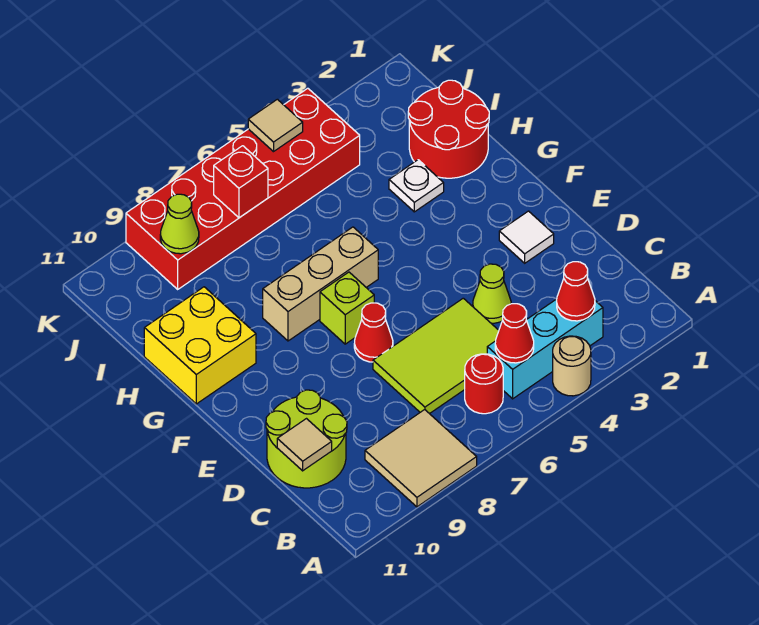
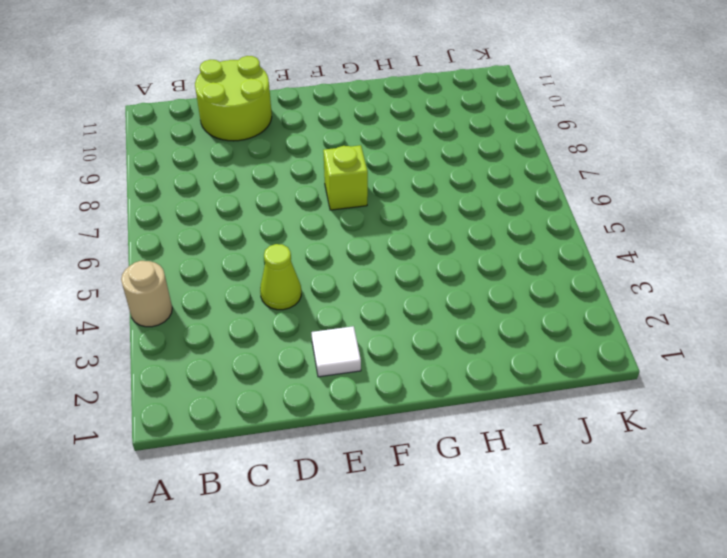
none -> tan 2x2 tile [365,410,477,507]
none -> cyan 1x3 brick [487,299,603,399]
none -> red 1x1 round brick [465,354,503,414]

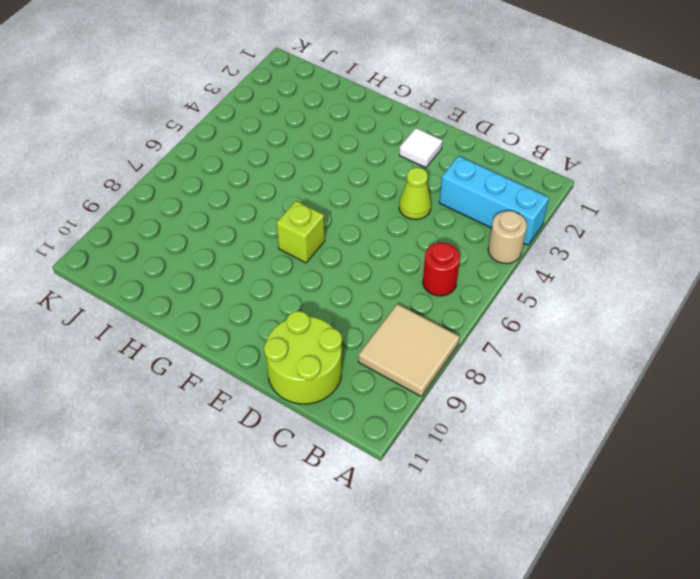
cyan 1x3 brick [439,156,549,245] -> cyan 1x3 brick turned to [487,299,603,399]
none -> lime 2x3 tile [373,298,499,414]
none -> red 1x1 cone [354,303,393,362]
none -> tan 1x3 brick [263,227,378,341]

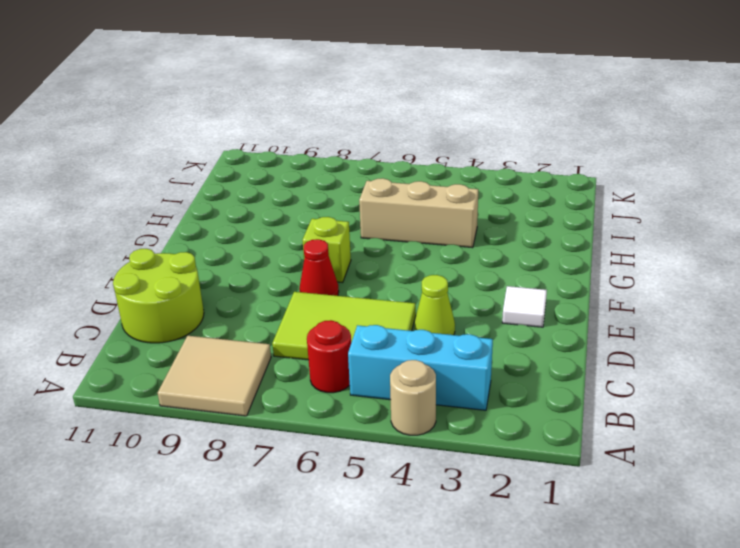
tan 1x3 brick [359,178,478,248] -> tan 1x3 brick moved to [263,227,378,341]
none -> yellow 2x2 brick [144,287,256,404]
none -> red 2x2 round brick [408,80,489,178]
none -> white 1x1 plate [389,160,444,212]

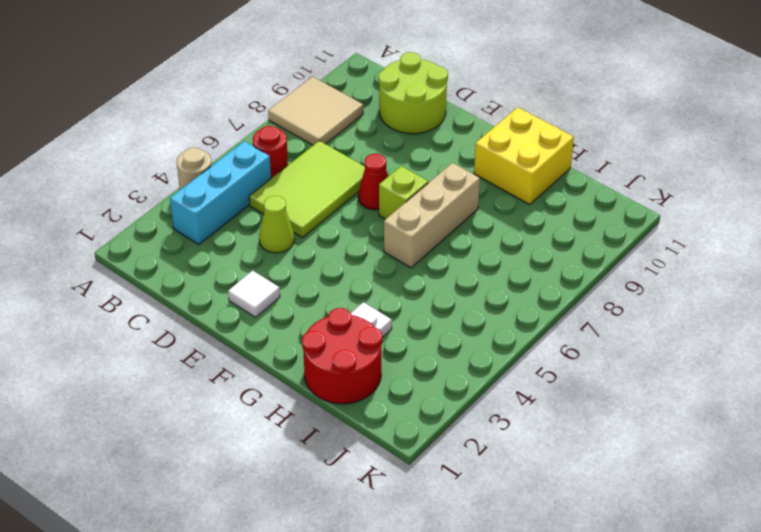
none -> red 2x6 brick [126,88,360,289]
none -> red 1x1 cone [557,262,595,321]
none -> red 1x1 cone [495,304,534,363]

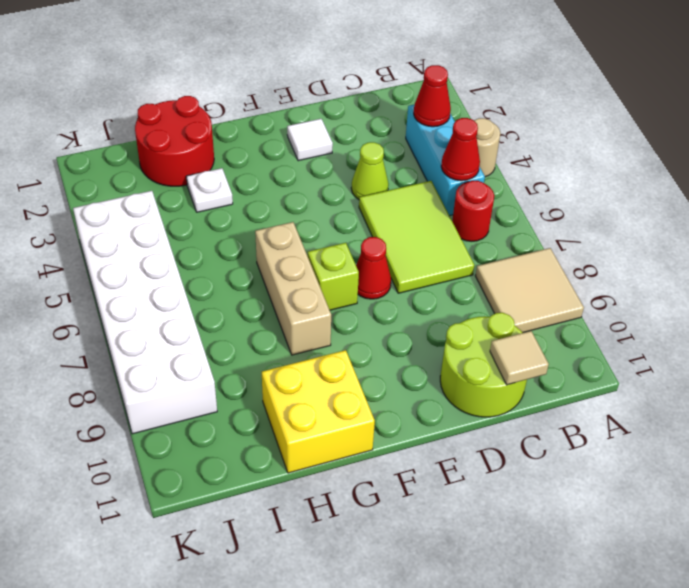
white 2x6 brick [73,191,217,434] -> red 2x6 brick [126,88,360,289]
none -> red 1x1 brick [214,146,268,218]
none -> lime 1x1 cone [160,194,199,254]
none -> tan 1x1 tile [248,99,303,152]

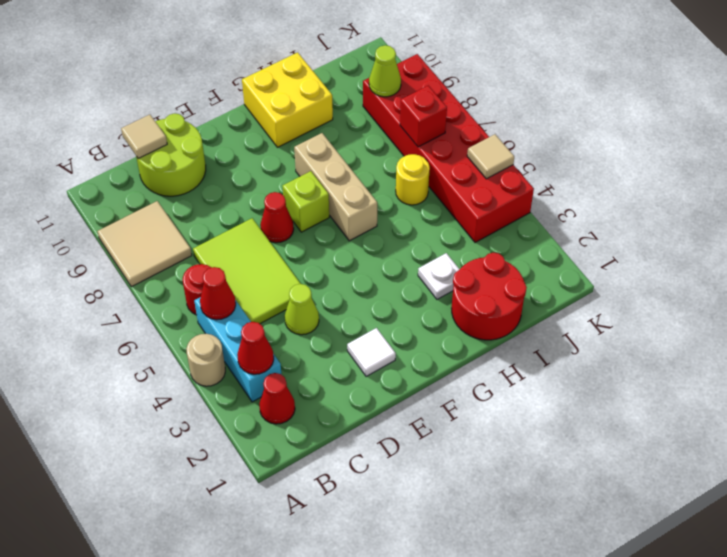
red 1x1 cone [259,373,295,424] -> none
yellow 1x1 round brick [396,154,430,205] -> none

